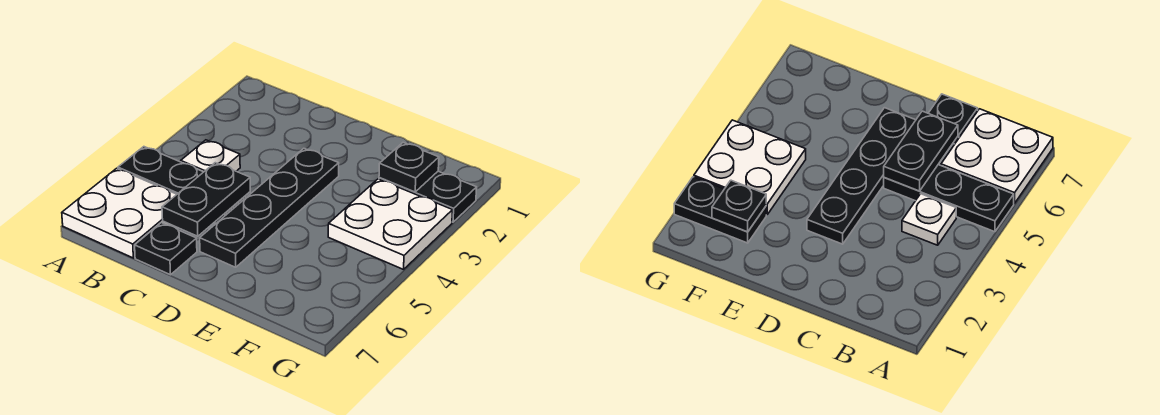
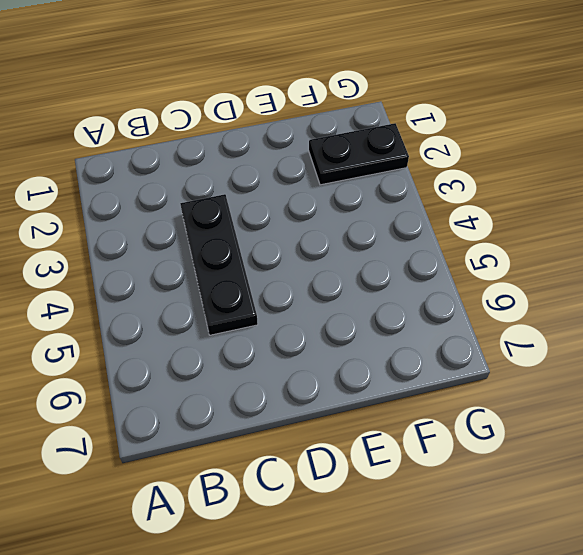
black 1x3 plate [180,194,258,335] -> black 1x3 plate turned to [118,147,250,223]
none -> white 2x2 plate [62,168,177,258]
none -> white 1x1 plate [181,140,240,172]

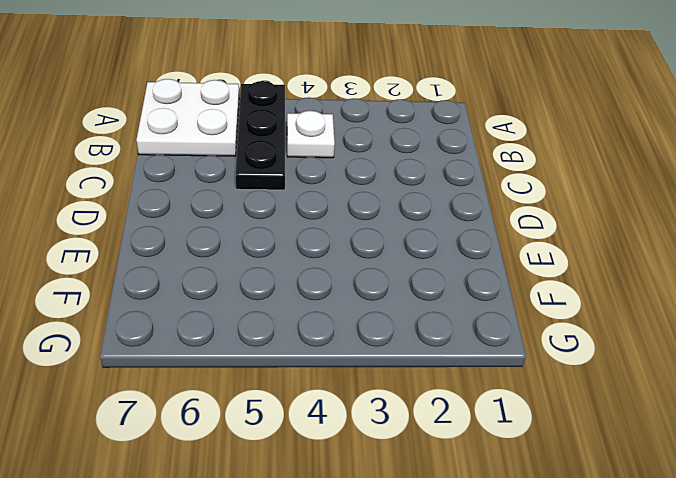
none -> black 1x1 plate [135,223,197,275]
none -> black 1x4 plate [200,148,339,267]

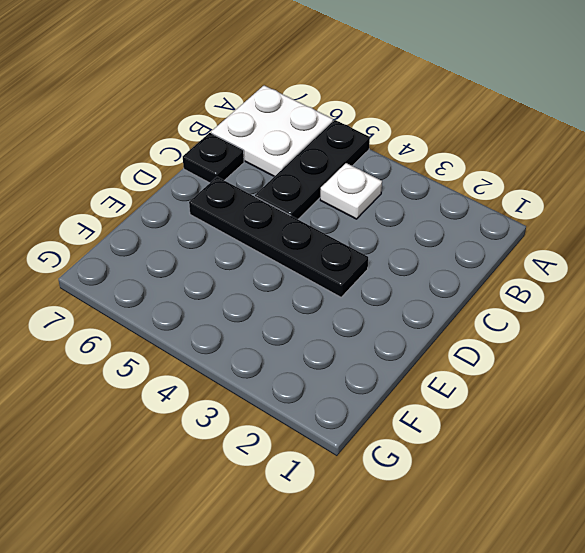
none -> black 1x2 plate [379,171,477,222]
none -> white 2x2 plate [328,179,453,269]

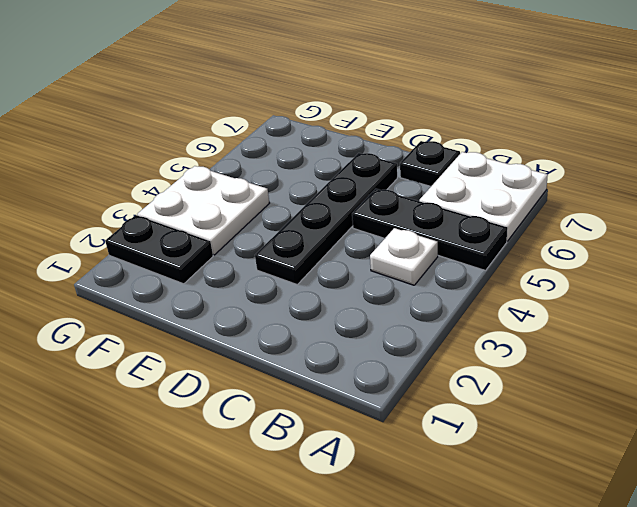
none -> black 1x2 plate [162,163,250,236]
none -> black 1x1 plate [379,143,439,192]

